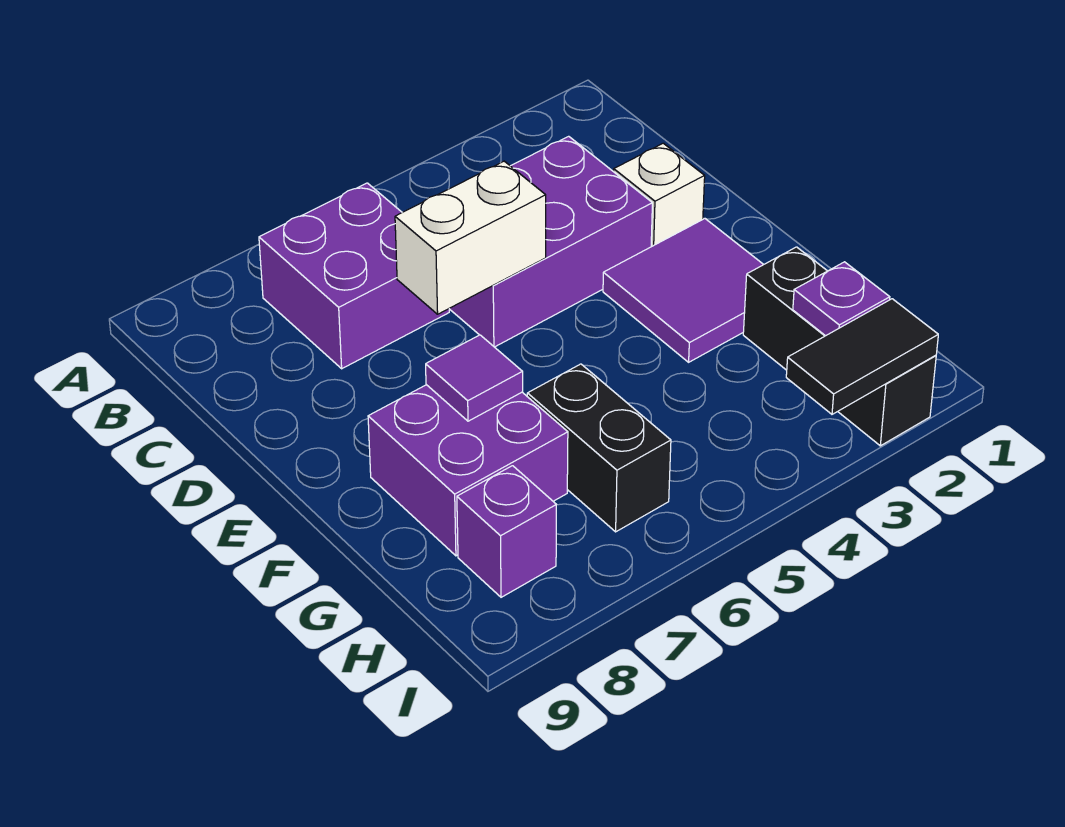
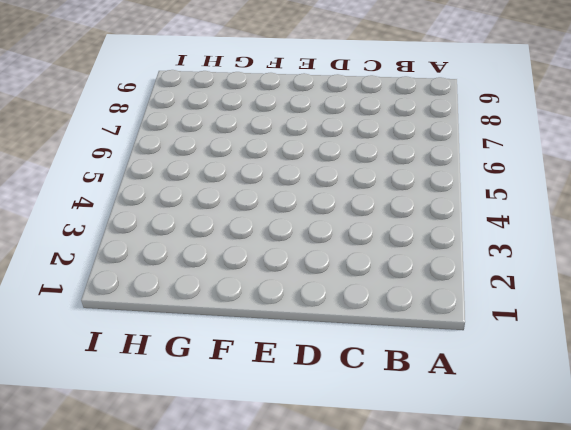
none -> purple 2x2 brick [259,183,449,369]
none -> purple 2x3 brick [449,136,652,347]
none -> white 1x1 brick [614,143,705,247]

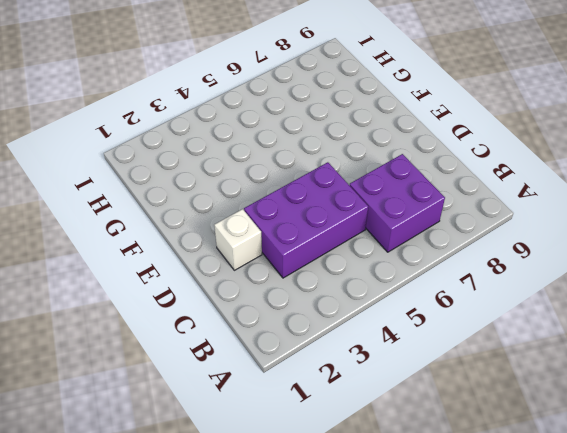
none -> purple 2x2 tile [603,219,764,362]
none -> purple 2x2 brick [368,385,568,556]
none -> black 1x3 brick [743,247,936,446]

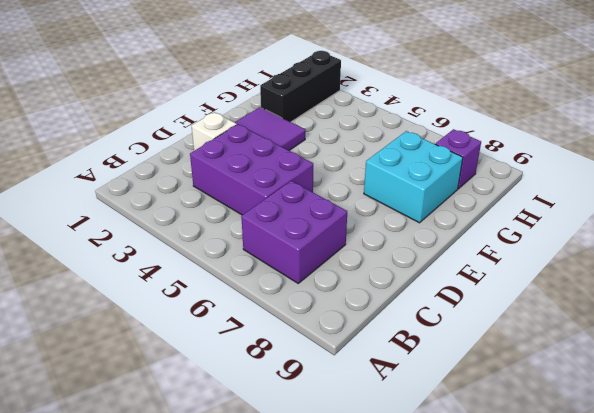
cyan 2x2 brick [364,131,463,223] -> purple 2x2 brick [368,385,568,556]
none -> black 1x2 brick [527,364,671,532]
none -> white 1x2 brick [395,161,546,314]
none -> purple 1x1 tile [426,335,523,421]

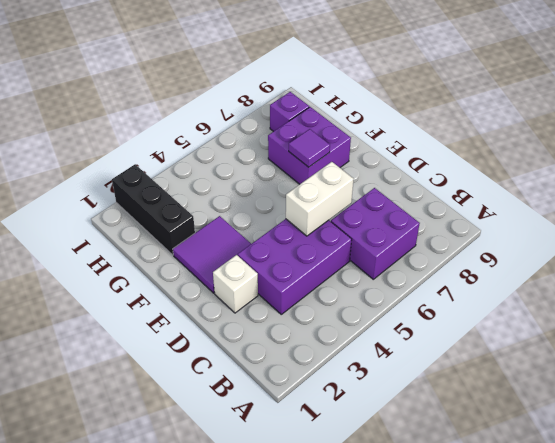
none -> black 1x2 brick [527,364,671,532]
none -> purple 1x1 plate [793,262,890,336]
none -> black 1x2 tile [786,299,938,414]

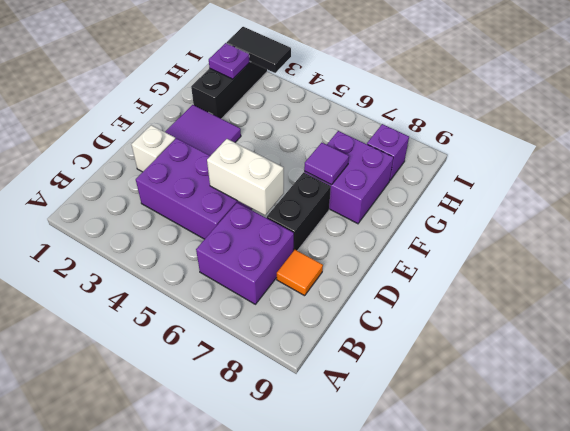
orange 1x1 tile [277,250,323,296] -> none
black 1x2 brick [267,173,331,251] -> black 1x2 brick moved to [527,364,671,532]

